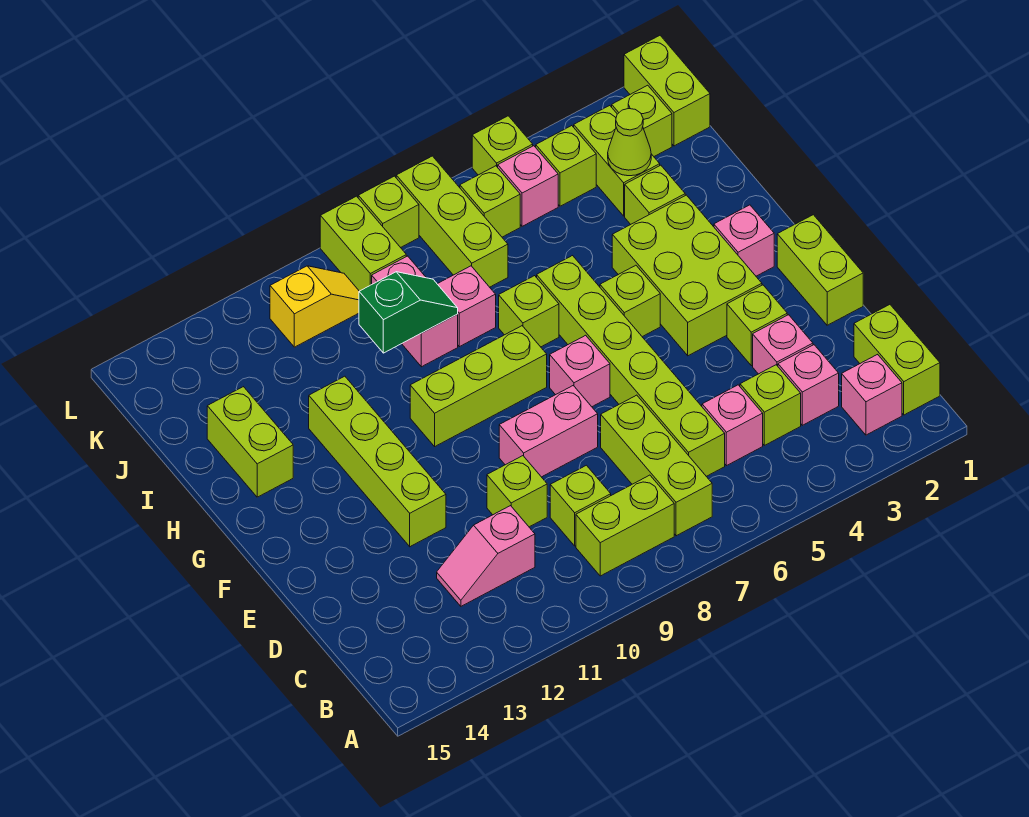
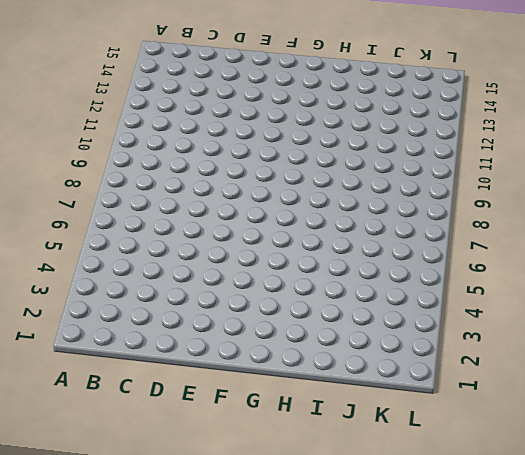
none -> lime 1x2 brick [854,305,940,415]
none -> pink 1x1 brick [842,354,902,435]
none -> lime 1x3 brick [601,395,712,536]
none -> lime 1x2 brick [576,475,674,576]

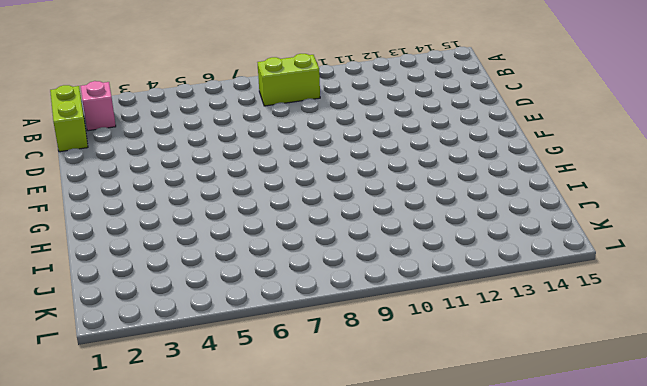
none -> lime 1x3 brick [601,395,712,536]
none -> pink 1x1 brick [778,345,839,425]
none -> lime 1x1 brick [740,365,801,445]
none -> pink 1x1 brick [702,385,763,466]

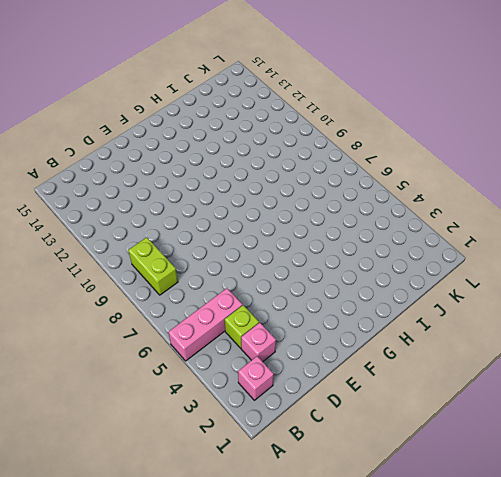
pink 1x3 brick [168,288,242,361] -> pink 1x1 brick [702,385,763,466]
none -> lime 1x2 brick [854,305,940,415]
none -> lime 1x3 brick [601,395,712,536]
none -> lime 1x6 brick [537,256,725,476]
none -> lime 1x1 brick [550,465,611,546]

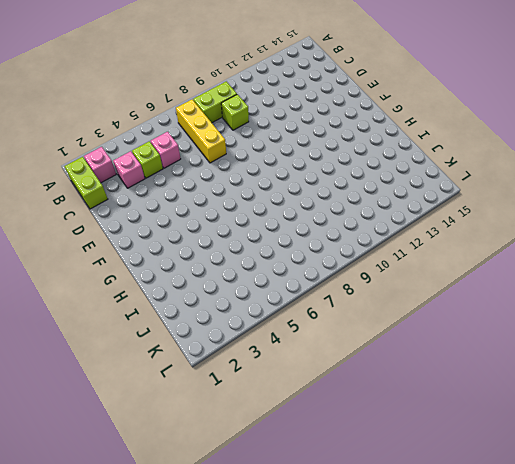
yellow 1x3 brick [176,99,226,163] -> lime 1x3 brick [601,395,712,536]
none -> lime 1x6 brick [537,256,725,476]
none -> pink 1x2 slope [437,506,535,606]
none -> pink 1x1 brick [753,315,813,374]
none -> lime 1x1 brick [487,456,547,527]

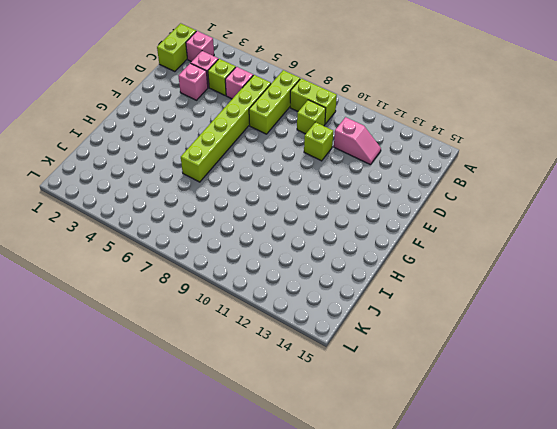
none -> lime 1x2 brick [777,215,863,325]
none -> lime 1x1 brick [727,285,787,366]
none -> pink 1x2 brick [499,386,598,477]
none -> lime 1x4 brick [309,376,446,547]

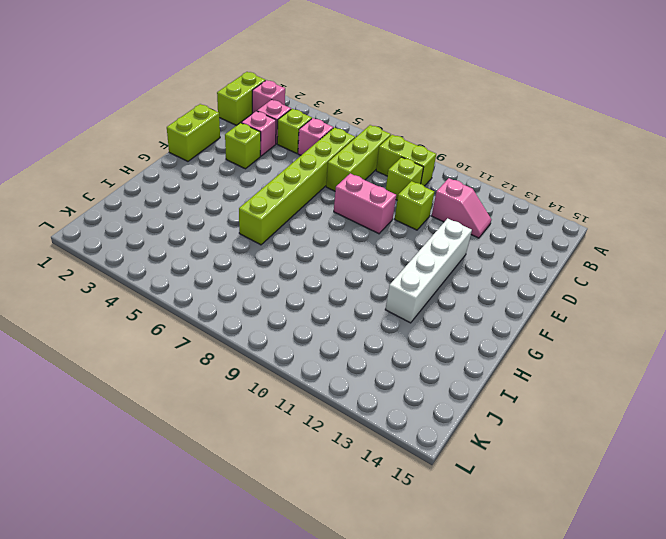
white 1x4 brick [385,218,472,323] -> lime 1x4 brick [309,376,446,547]
none -> lime 2x3 brick [612,195,762,356]
none -> pink 1x1 brick [550,335,610,407]
none -> pink 1x1 brick [714,205,774,276]
none -> lime 1x1 brick [600,265,660,337]

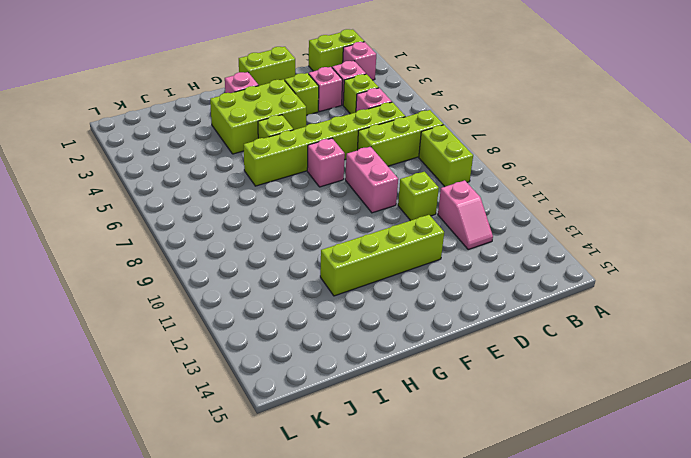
none -> lime 1x1 brick [550,465,611,546]
none -> lime 1x3 brick [410,326,547,446]
none -> lime 1x1 brick [499,276,559,347]
none -> lime 1x2 brick [207,387,293,497]

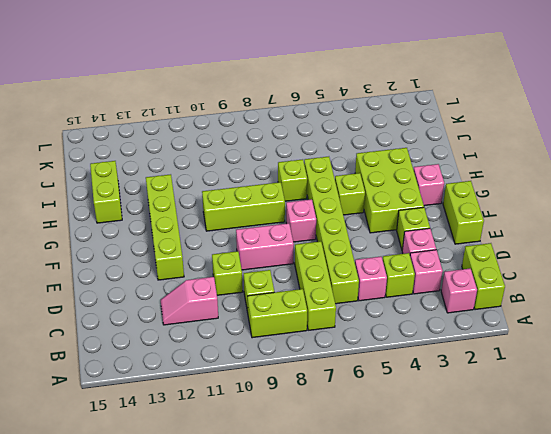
none -> lime 1x1 brick [625,165,685,224]
none -> pink 1x1 brick [438,266,496,347]
none -> pink 1x2 brick [372,256,458,367]
none -> lime 1x2 brick [574,106,660,216]

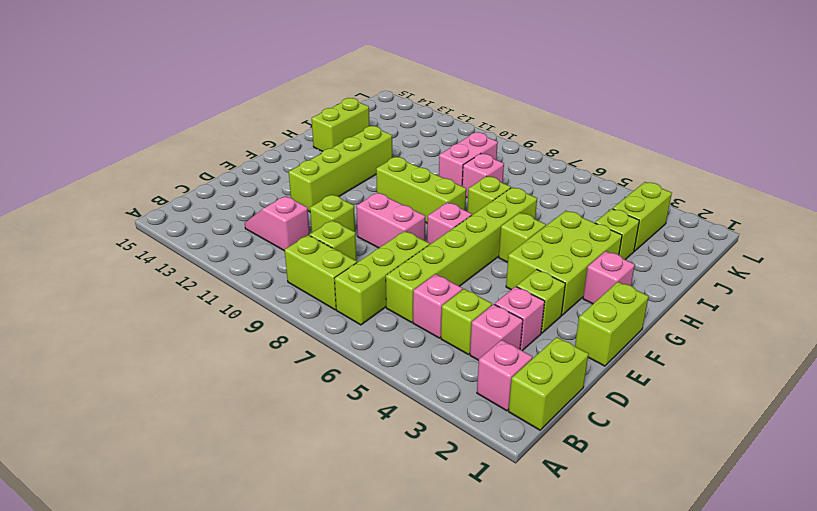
none -> lime 1x3 brick [396,156,508,287]
none -> lime 1x2 brick [624,36,710,146]
none -> lime 1x1 brick [612,85,672,156]
none -> lime 1x1 brick [536,126,596,206]

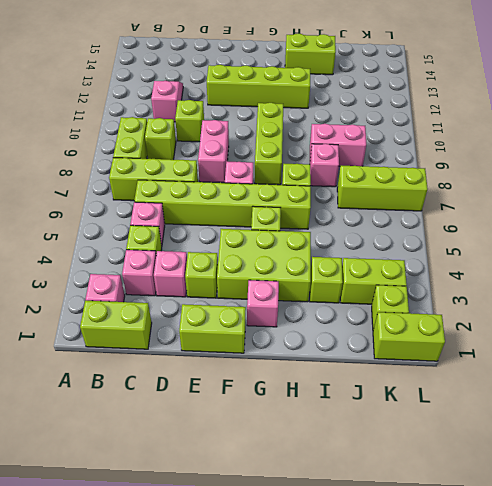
none -> lime 1x1 brick [536,126,596,206]
none -> pink 1x1 brick [498,146,558,226]
none -> lime 1x1 brick [460,166,520,237]
none -> lime 1x2 brick [320,196,406,291]

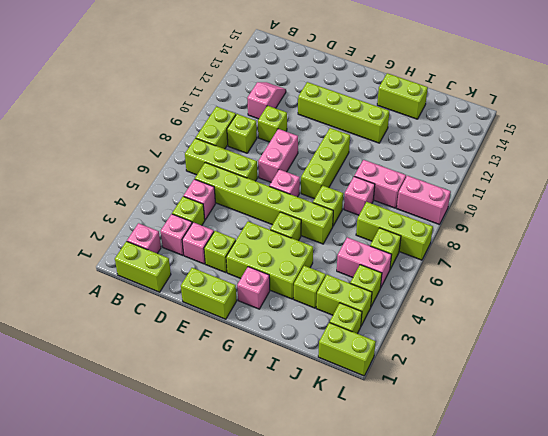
pink 1x2 brick [337,237,392,288] -> pink 1x1 brick [498,146,558,226]
pink 1x2 brick [397,176,451,225] -> lime 1x2 brick [320,196,406,291]
none -> yellow 1x2 slope [270,266,359,347]
none -> lime 1x1 brick [472,116,533,175]
none -> lime 1x1 brick [358,176,419,248]
none -> green 1x2 slope [359,272,458,353]

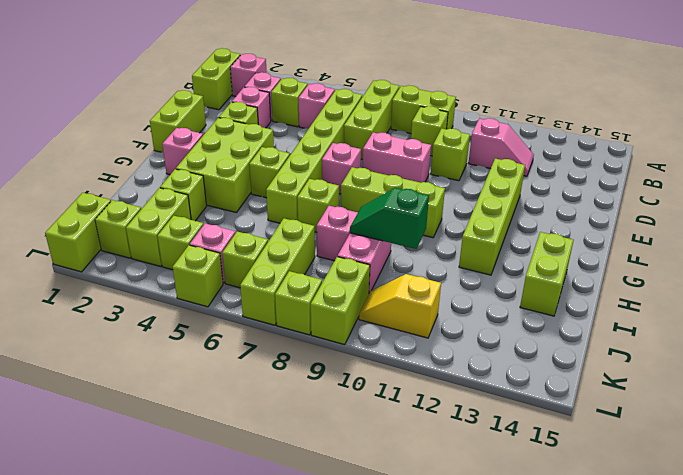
none -> lime 1x1 cone [608,108,651,176]

